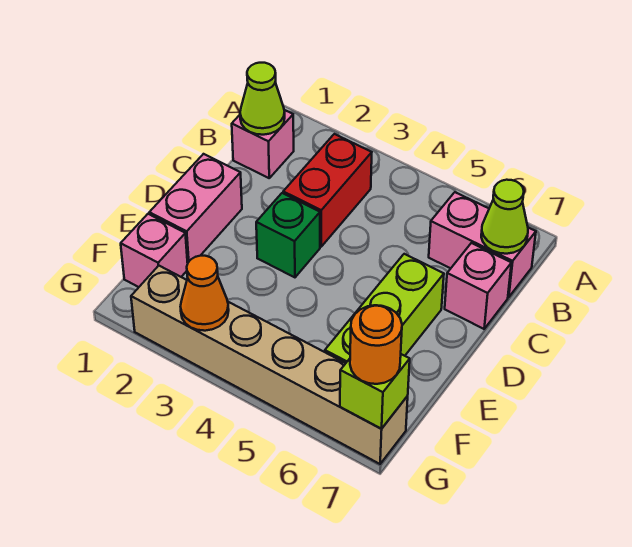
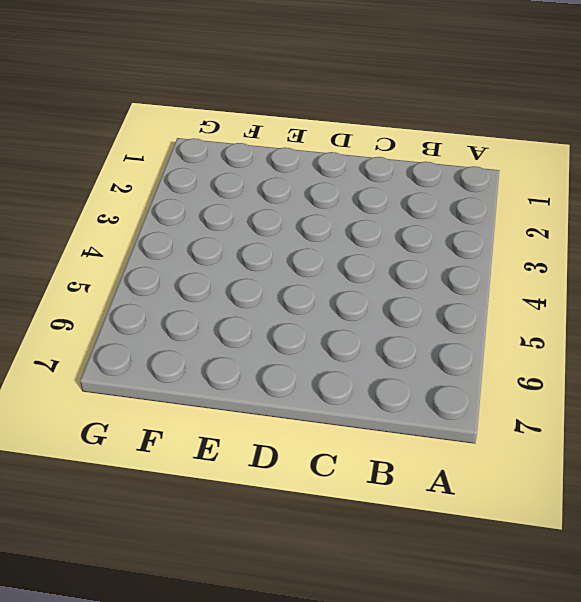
none -> pink 1x1 brick [232,110,294,178]
none -> red 1x2 brick [283,134,372,247]
none -> pink 1x2 brick [429,192,536,297]

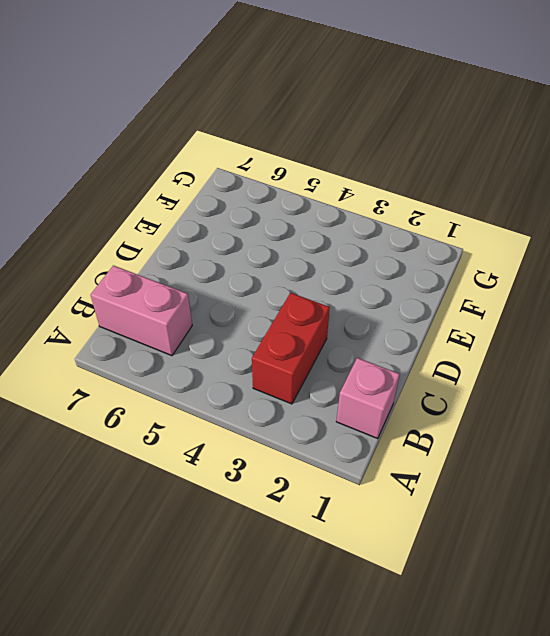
none -> pink 1x1 brick [445,243,511,329]
none -> pink 1x2 brick [149,154,242,263]
none -> green 1x1 brick [256,193,320,277]

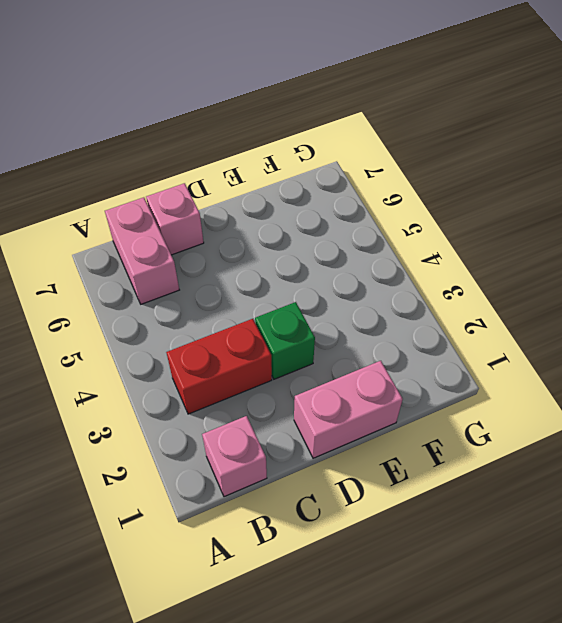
none -> lime 1x3 brick [325,254,444,363]
none -> pink 1x1 brick [121,214,188,287]
none -> tan 1x6 brick [131,266,408,464]

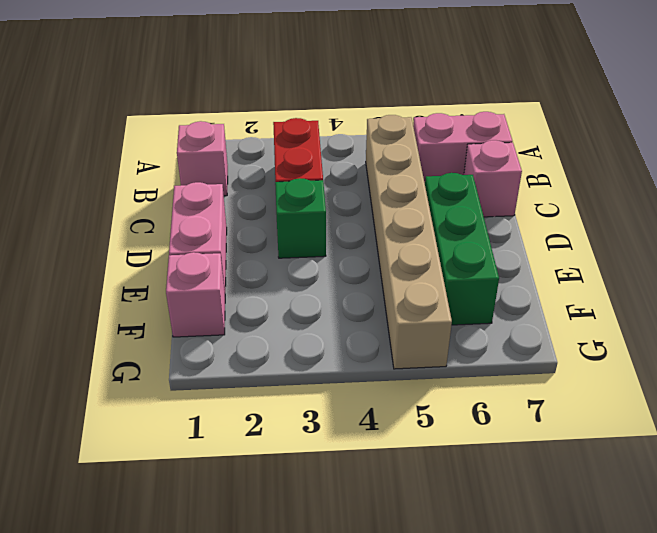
tan 1x6 brick [366,115,452,369] -> tan 1x6 brick turned to [131,266,408,464]
green 1x3 brick [425,173,499,325] -> lime 1x3 brick [325,254,444,363]
none -> lime 1x1 cone [240,63,285,135]
none -> lime 1x1 cone [481,180,528,254]
none -> orange 1x1 cone [180,256,229,331]

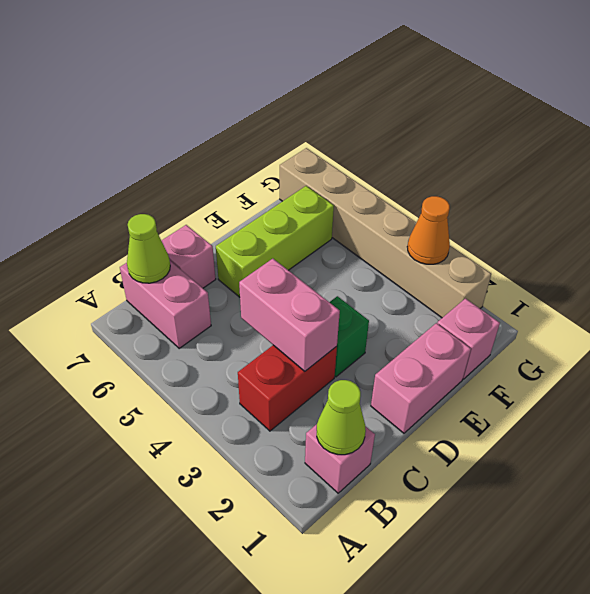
pink 1x2 brick [239,259,340,371] -> none
none -> lime 1x1 brick [340,354,410,429]
none -> orange 1x1 round brick [350,305,402,384]

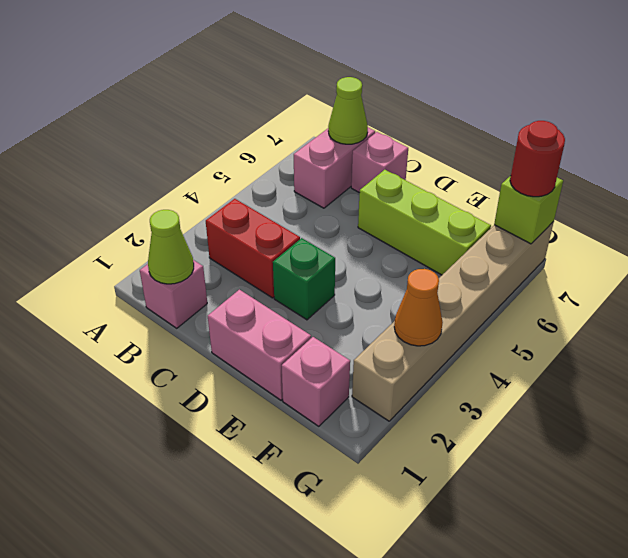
red 1x1 round brick [510,121,565,197] -> orange 1x1 round brick [350,305,402,384]

